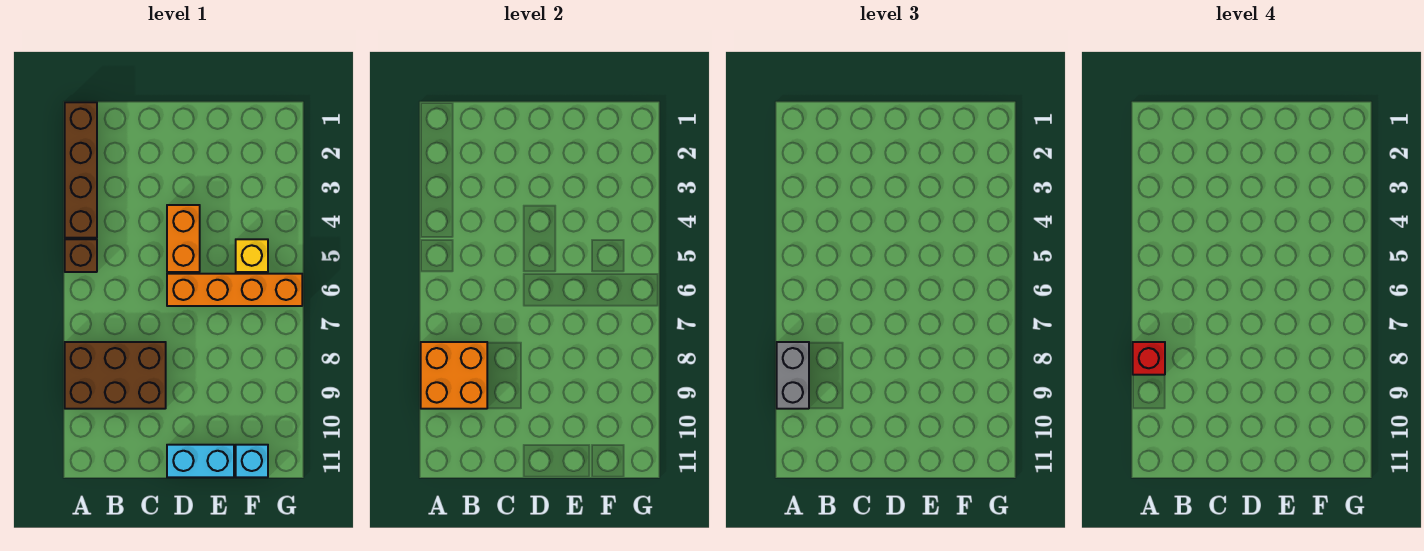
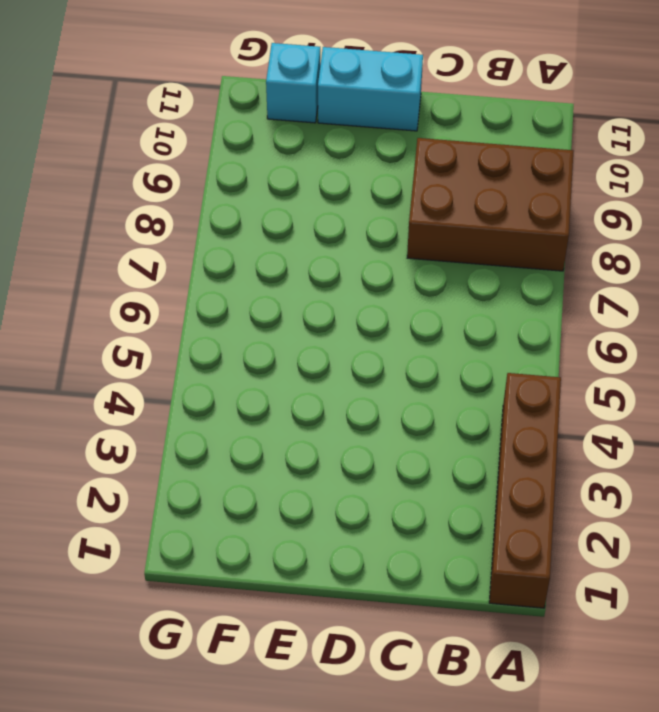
none -> brown 1x1 brick [65,239,97,272]
none -> orange 1x2 brick [167,205,200,272]

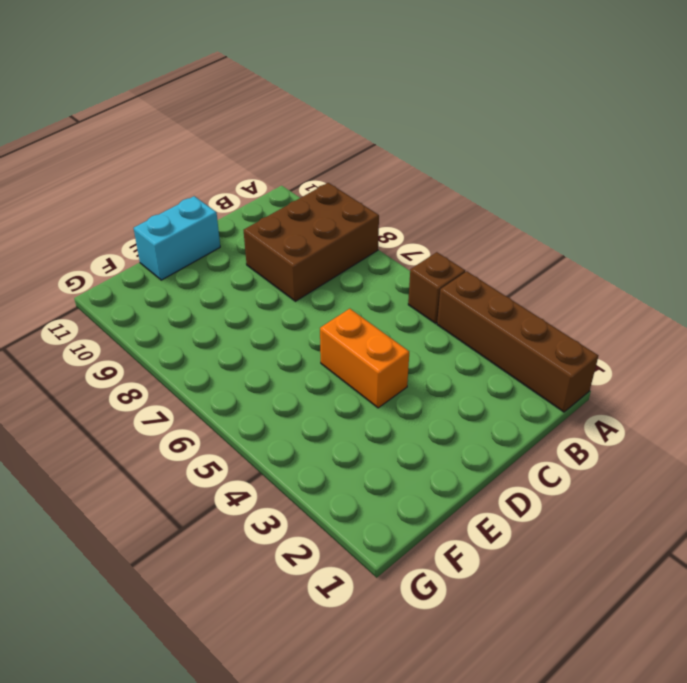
none -> orange 1x4 brick [167,274,302,306]
none -> yellow 1x1 brick [236,239,268,272]

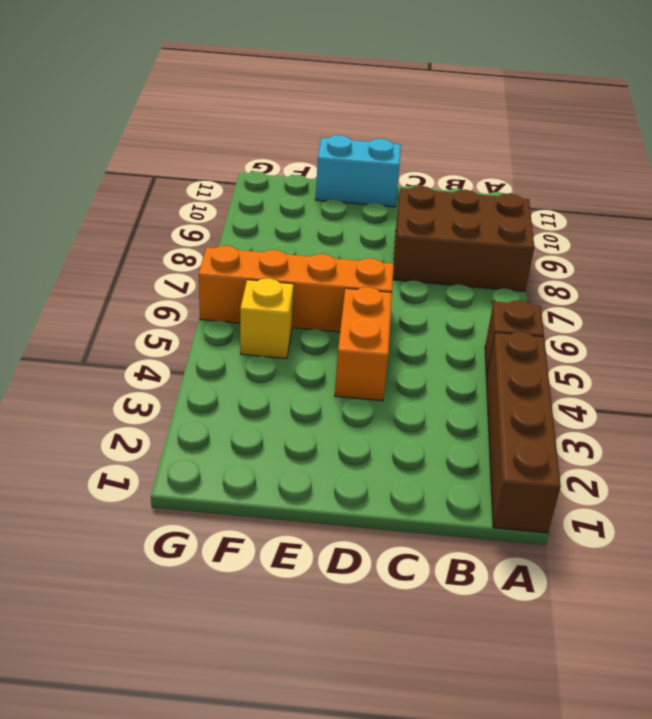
none -> cyan 1x1 brick [236,445,268,477]
none -> orange 2x2 brick [421,342,487,409]

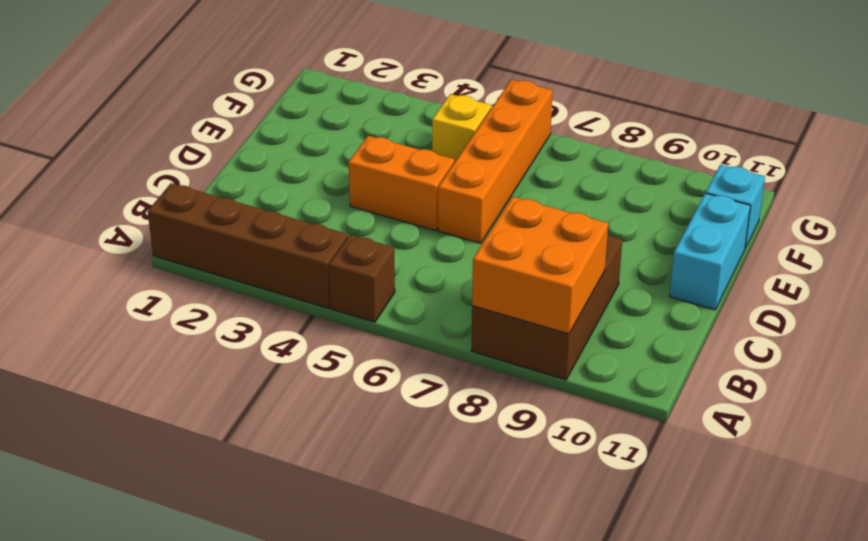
none -> grey 1x2 brick [777,342,809,409]
none -> red 1x1 brick [1133,342,1165,375]

